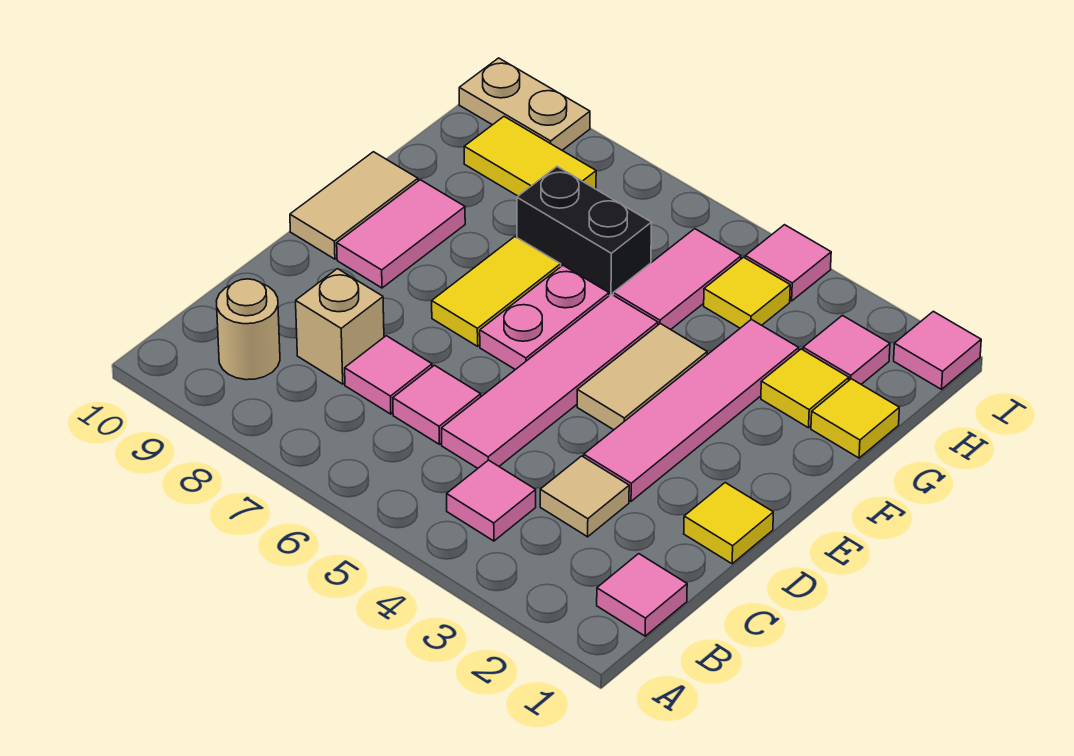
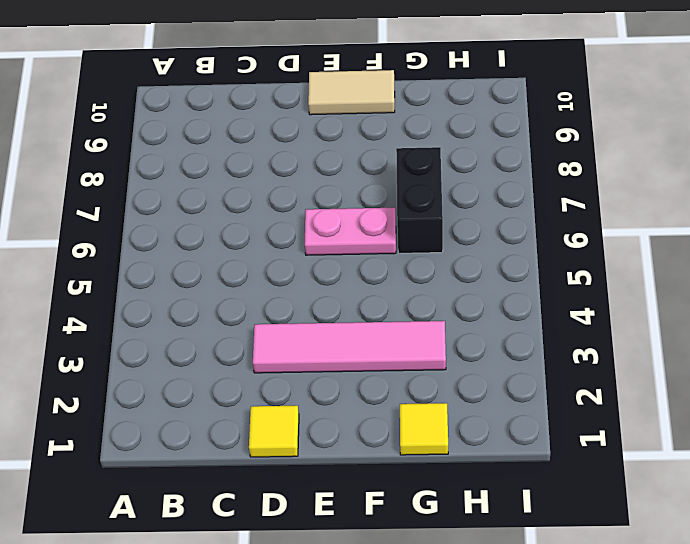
none -> pink 1x1 tile [597,554,687,636]
none -> pink 1x1 tile [447,460,536,541]
none -> tan 1x1 round brick [216,279,280,380]

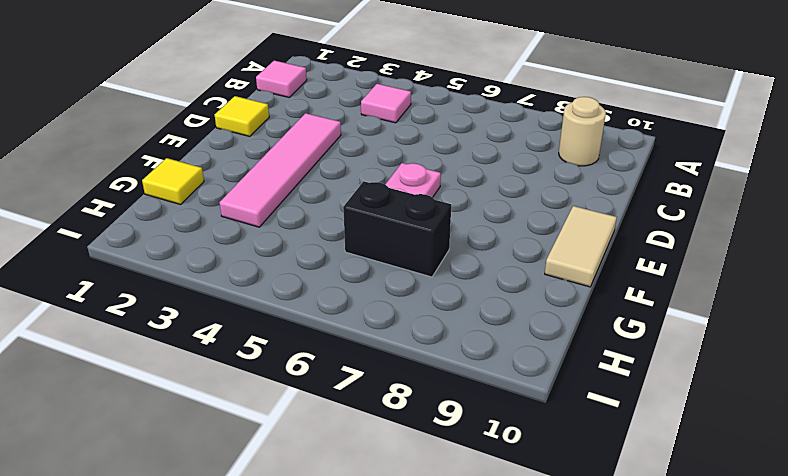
none -> tan 1x1 tile [540,456,629,537]
none -> pink 1x4 tile [442,294,658,468]
none -> pink 1x1 tile [393,365,481,444]

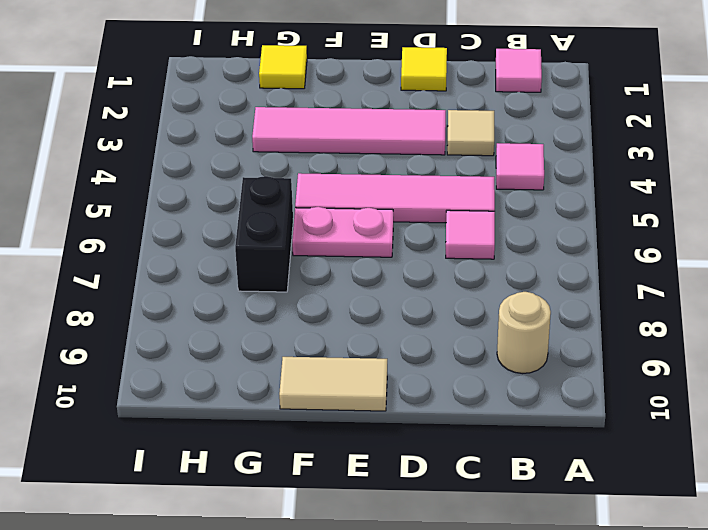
none -> pink 1x1 tile [345,336,432,414]
none -> tan 1x1 brick [296,269,384,384]
none -> tan 1x2 tile [577,324,707,430]

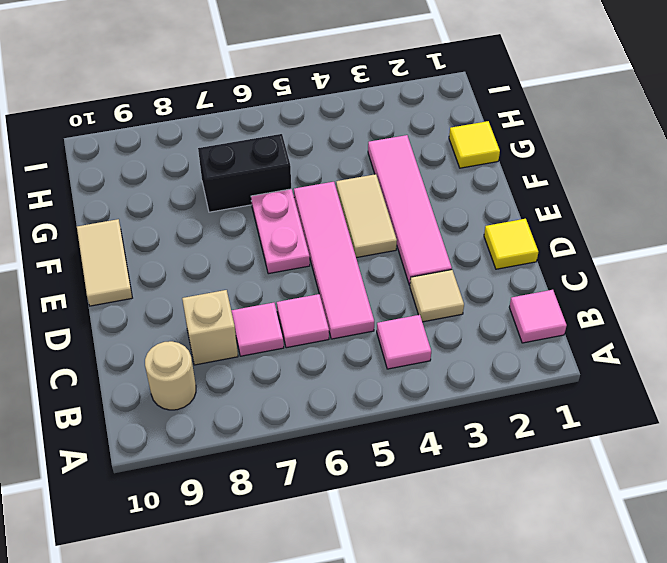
none -> yellow 1x2 tile [432,237,561,346]
none -> pink 1x2 tile [337,180,465,288]
none -> yellow 1x1 tile [761,349,849,428]

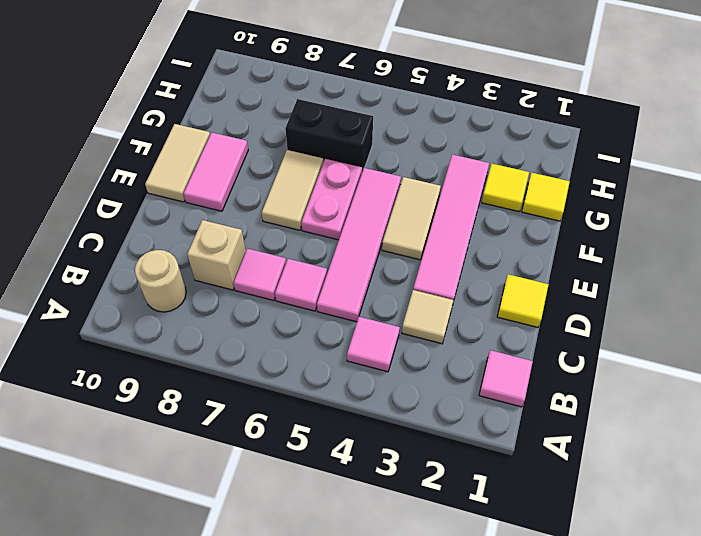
tan 1x2 tile [262,150,323,230] -> yellow 1x2 tile [432,237,561,346]
none -> pink 1x2 tile [613,229,741,330]
none -> pink 1x1 tile [803,315,890,384]
none -> yellow 1x1 tile [704,257,790,328]

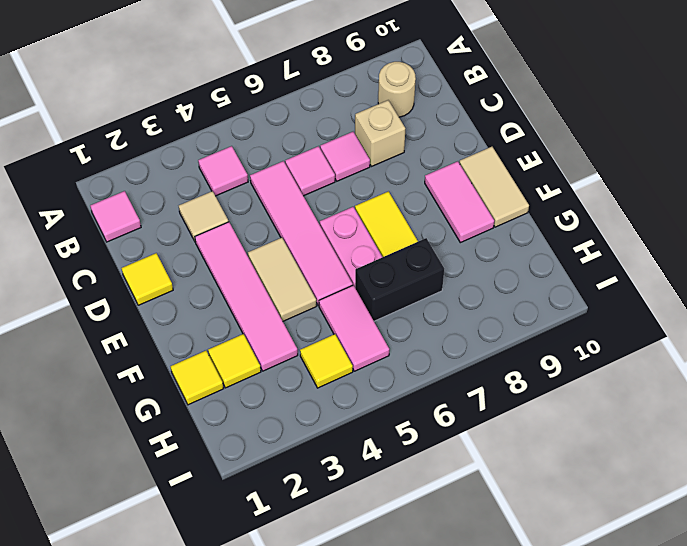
none -> pink 1x1 tile [803,315,890,384]
none -> yellow 1x2 tile [464,117,596,196]
none -> pink 1x1 tile [894,311,981,389]

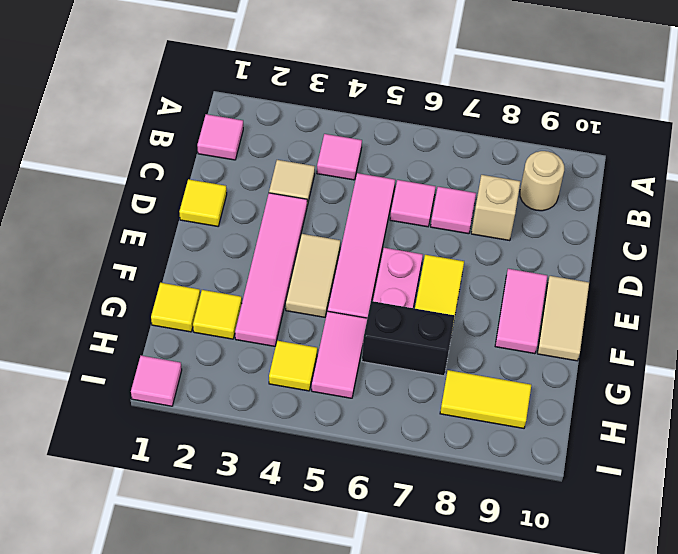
none -> pink 1x1 tile [803,315,890,384]
none -> pink 1x1 tile [745,225,831,301]
none -> tan 1x2 plate [459,58,590,150]

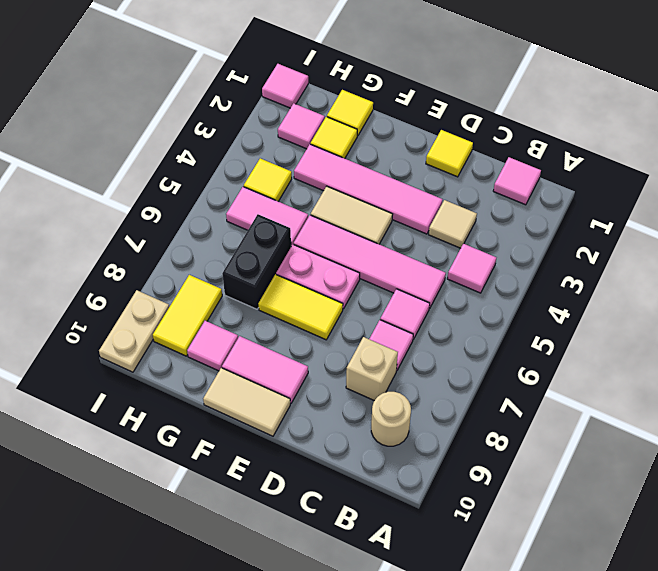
pink 1x1 tile [187,321,238,371] -> pink 1x1 tile moved to [745,225,831,301]

